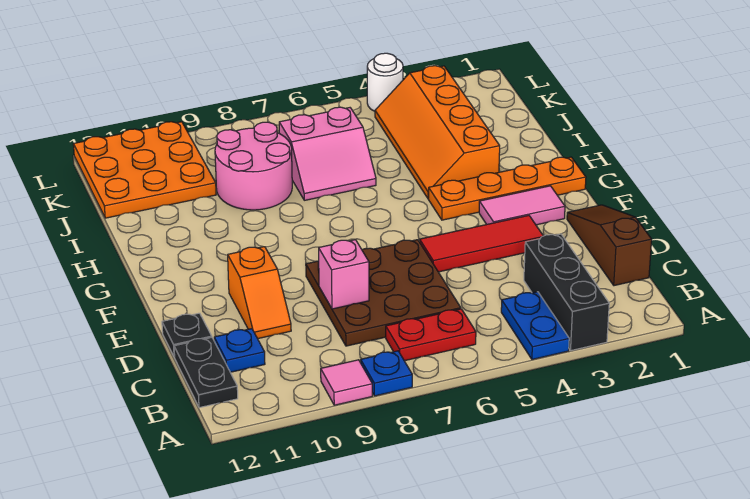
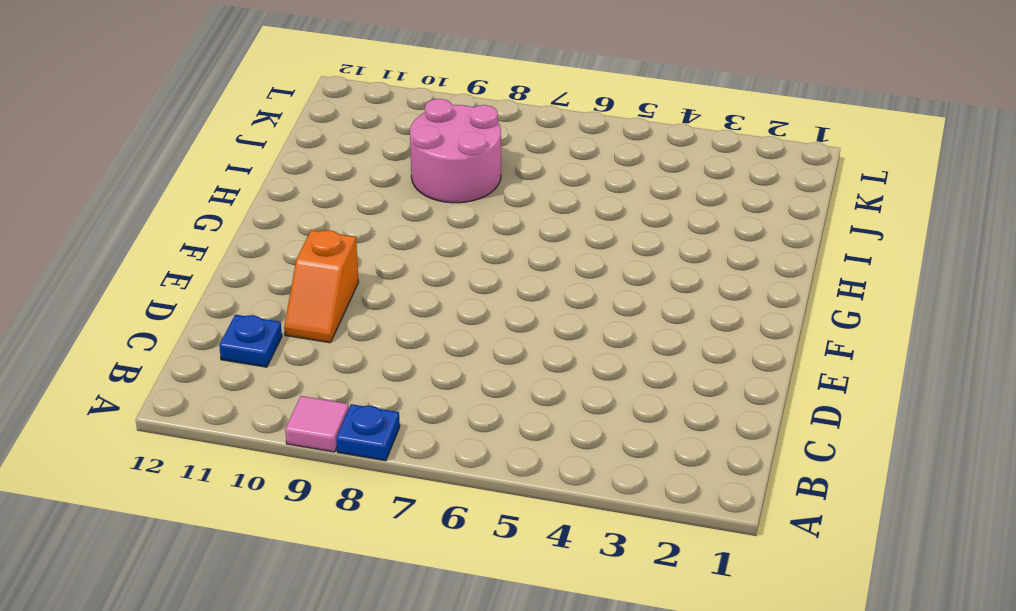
none -> black 1x3 brick [524,234,609,350]
none -> blue 1x2 plate [501,292,569,359]
none -> red 1x2 plate [386,309,476,361]

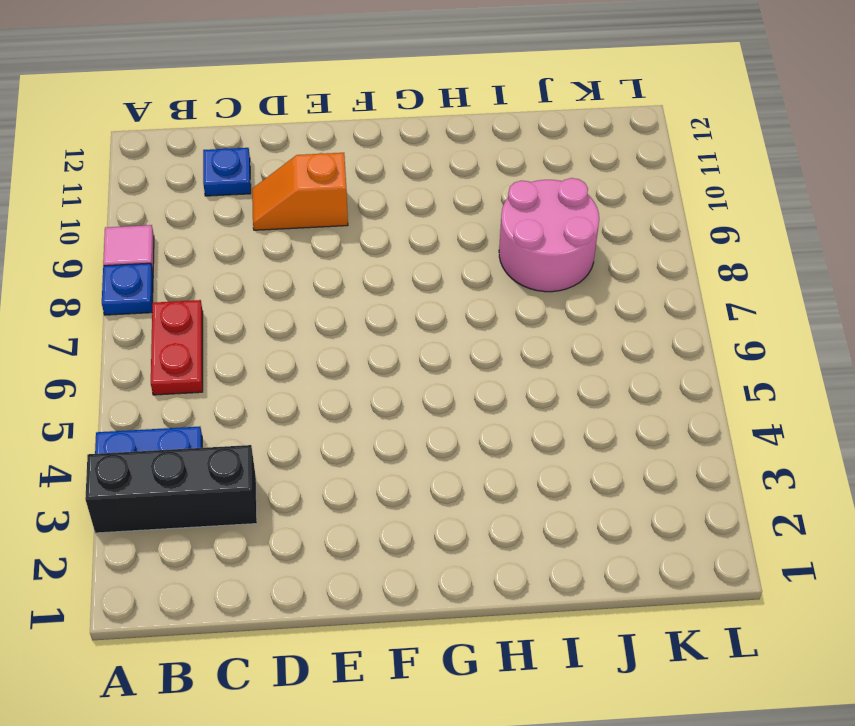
none -> black 1x2 plate [174,338,238,408]
none -> brown 1x3 slope [567,205,652,286]
none -> brown 3x3 plate [306,240,461,346]

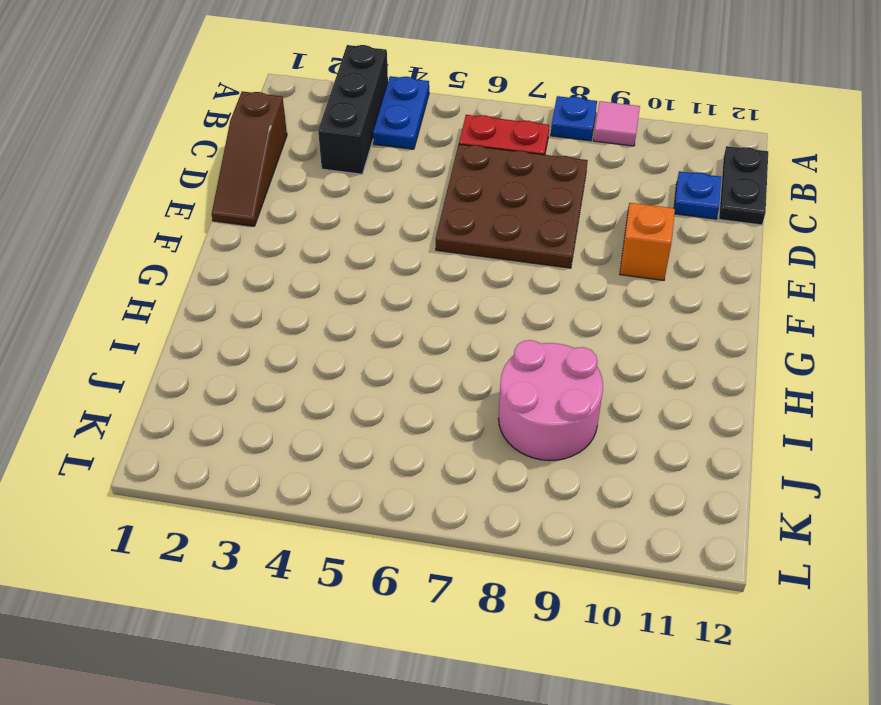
none -> black 1x1 plate [162,313,212,357]
none -> red 1x3 tile [420,215,543,272]
none -> pink 1x2 tile [479,186,565,225]

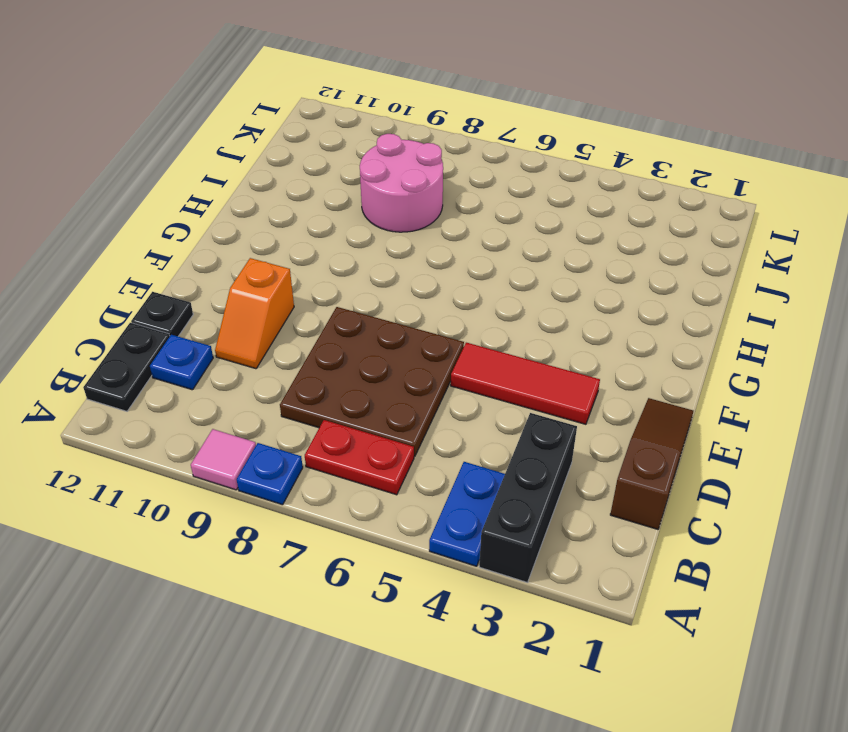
none -> pink 1x2 tile [479,186,565,225]
none -> orange 1x4 plate [428,157,586,220]
none -> orange 2x4 slope [375,66,500,198]

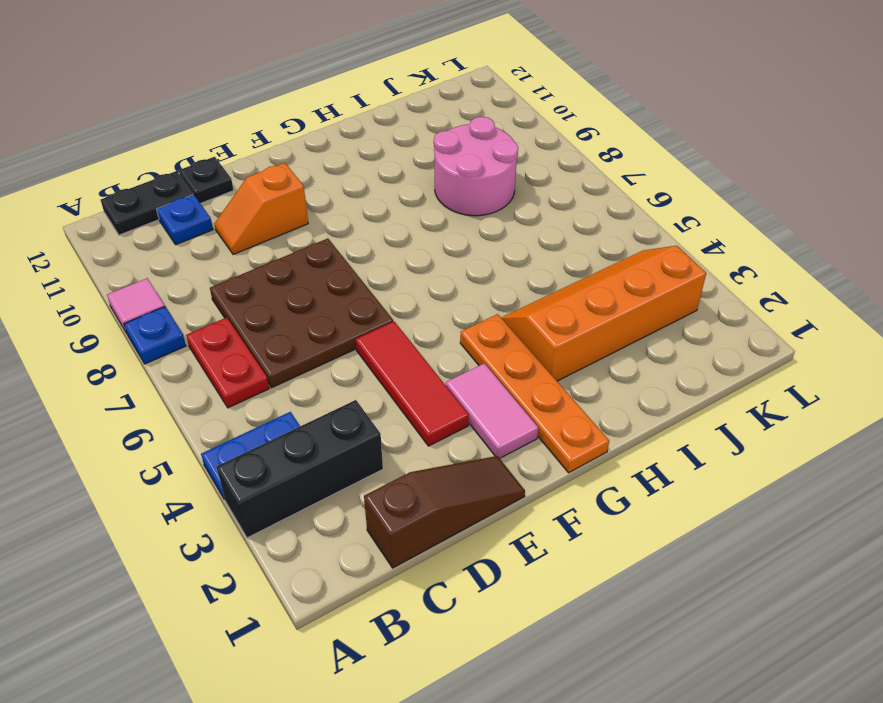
none -> pink 2x2 slope [279,107,376,200]
none -> orange 3x3 plate [73,122,216,218]
none -> white 1x1 round brick [367,53,403,111]

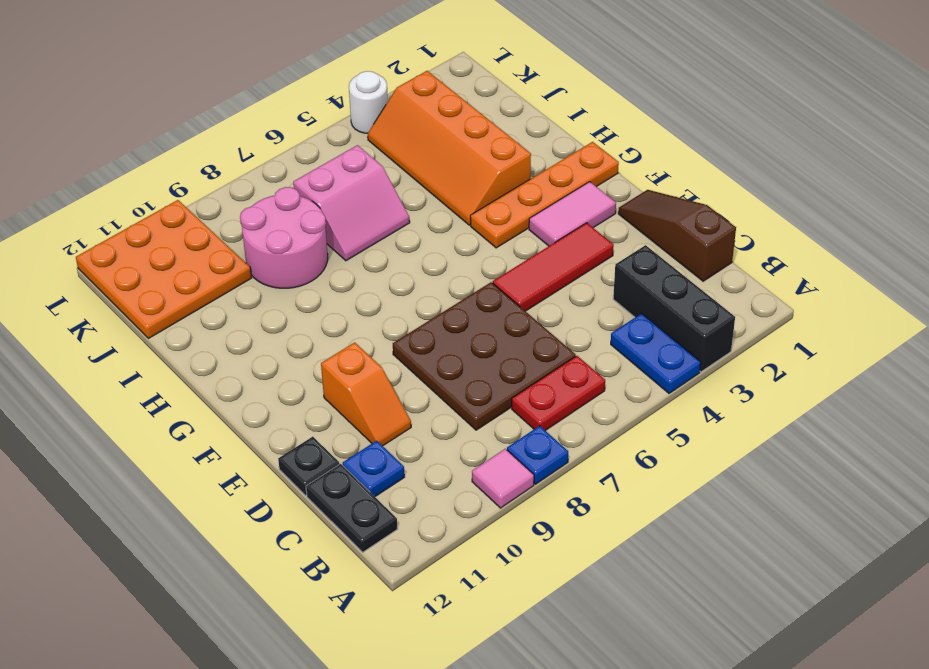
none -> pink 1x1 brick [319,240,369,309]

